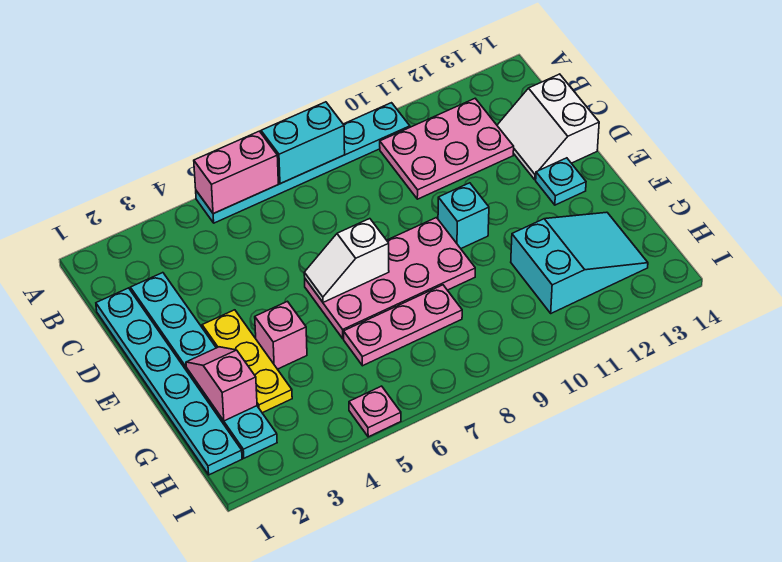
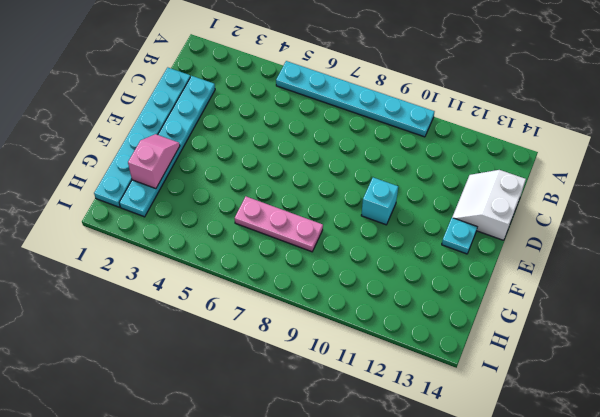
none -> pink 2x3 plate [380,99,514,199]
none -> yellow 1x3 plate [202,310,292,413]
none -> pink 2x4 plate [305,218,475,339]

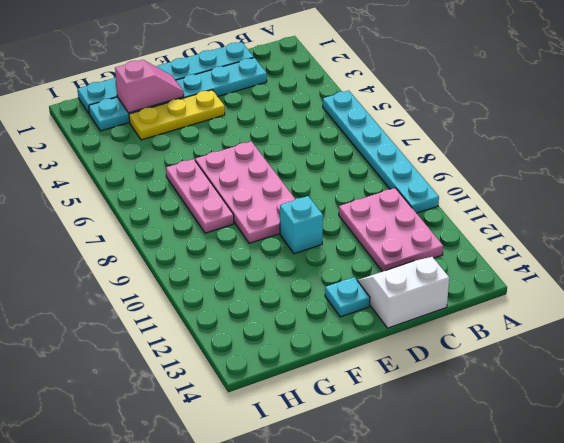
none -> pink 1x1 brick [255,301,307,369]
none -> cyan 2x3 slope [511,212,648,313]
none -> pink 1x1 plate [349,386,401,437]

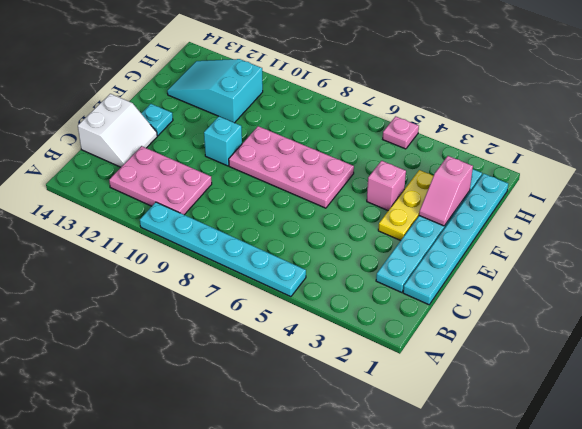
none -> pink 1x3 plate [344,285,462,366]
none -> pink 1x2 brick [194,131,278,214]
none -> cyan 1x2 brick [261,102,345,184]

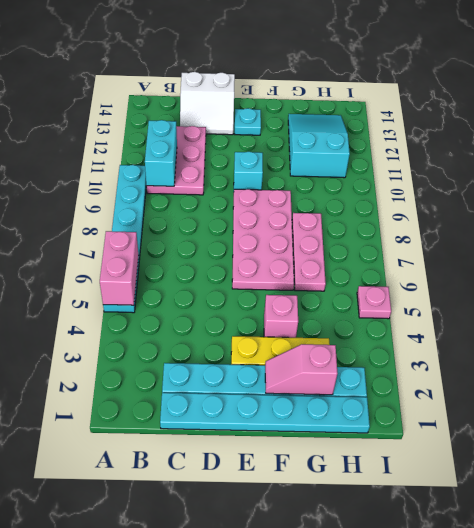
cyan 1x2 brick [145,120,177,186] -> cyan 1x2 brick moved to [261,102,345,184]
none -> white 1x2 slope [304,219,389,302]

